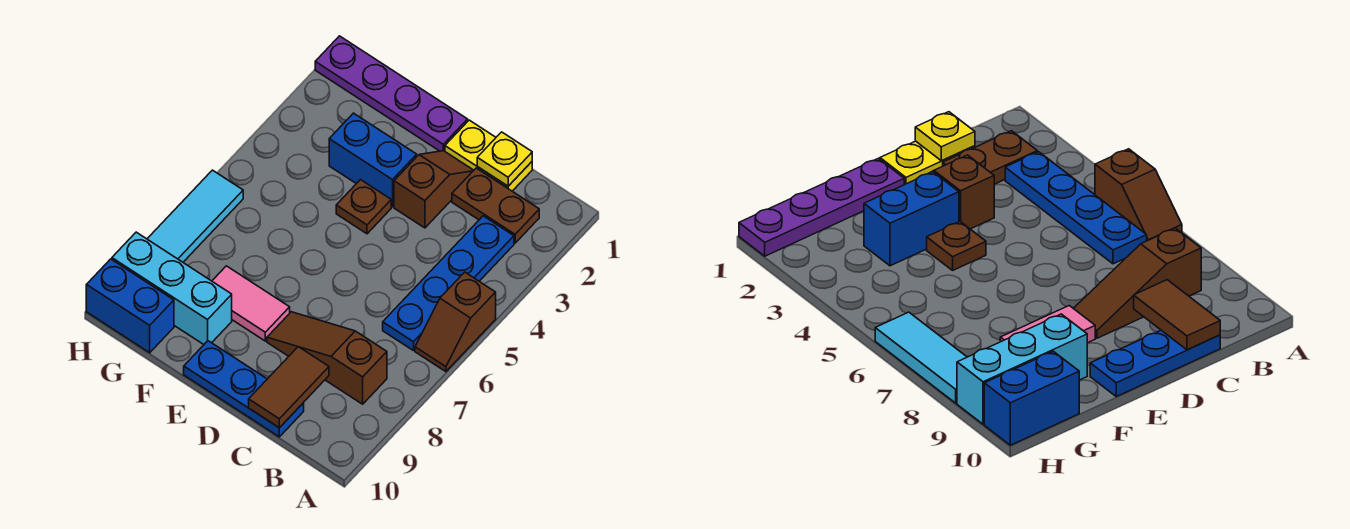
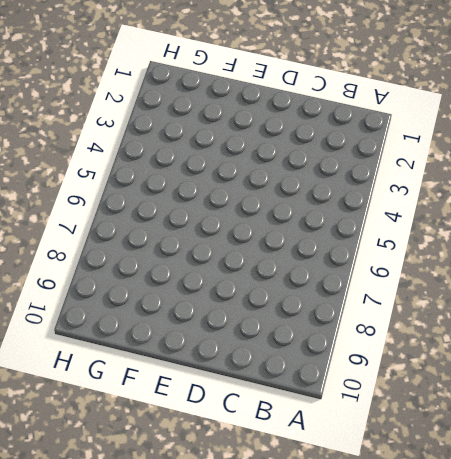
none -> brown 1x2 slope [415,272,496,372]
none -> brown 1x2 plate [452,168,539,243]
none -> blue 1x4 plate [383,216,514,351]

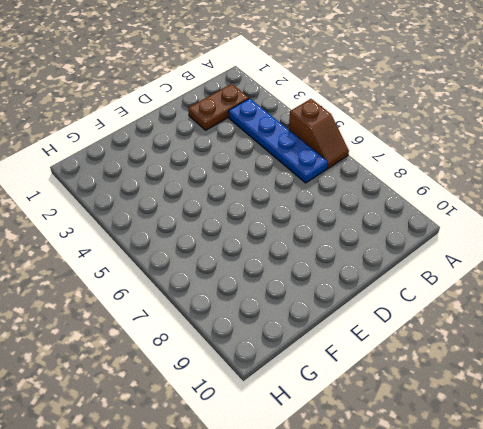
none -> brown 1x3 slope [267,312,387,404]
none -> yellow 1x2 plate [445,120,532,191]
none -> blue 1x3 plate [184,341,304,437]

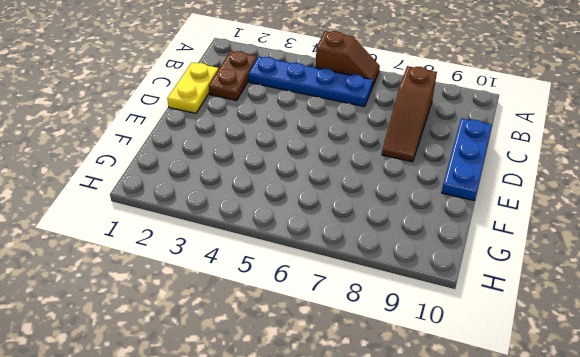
none -> brown 1x2 slope [394,151,474,228]
none -> purple 1x4 plate [315,36,468,151]
none -> blue 1x2 brick [329,113,417,207]

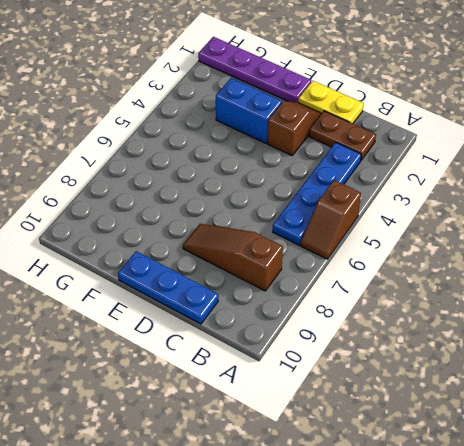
none -> brown 1x1 plate [336,180,391,234]
none -> pink 1x2 tile [212,266,290,341]
none -> cyan 1x3 brick [112,232,232,344]

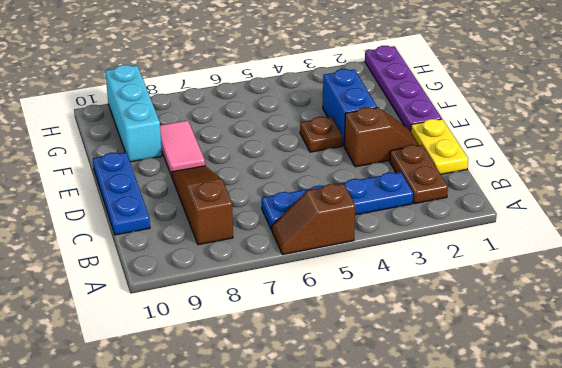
none -> blue 1x2 brick [86,259,174,353]
none -> cyan 1x3 tile [147,170,243,262]
none -> yellow 1x1 plate [477,132,532,186]

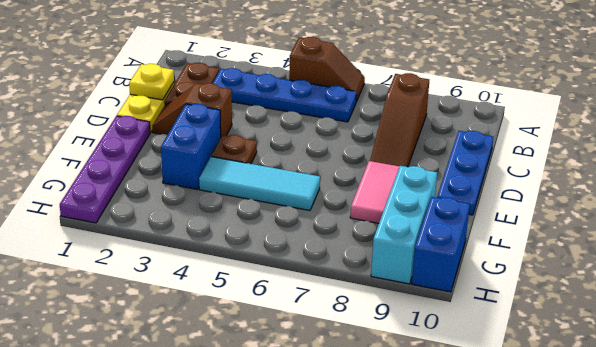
cyan 1x3 tile [199,157,320,211] -> cyan 1x3 tile moved to [147,170,243,262]
none -> brown 1x2 tile [249,347,329,428]

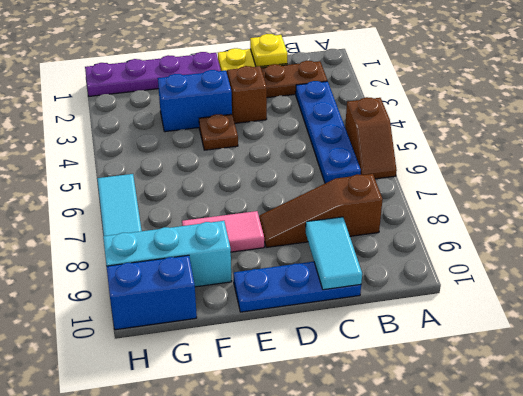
cyan 1x2 tile [306,217,362,290] -> brown 1x2 tile [249,347,329,428]

